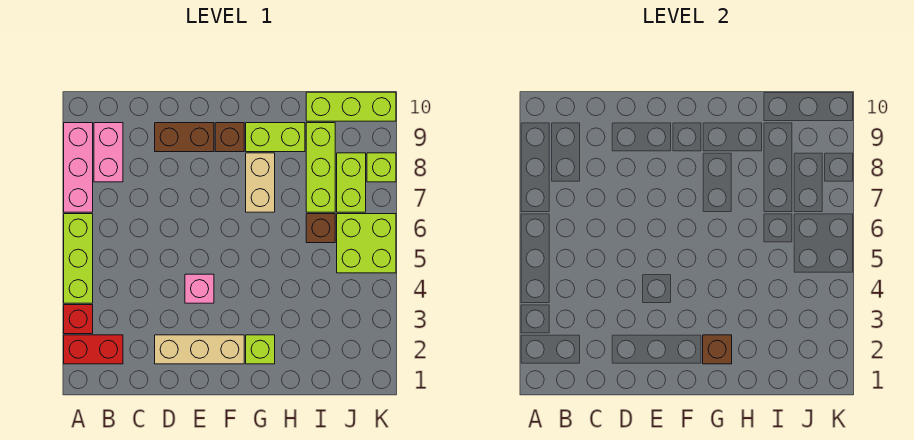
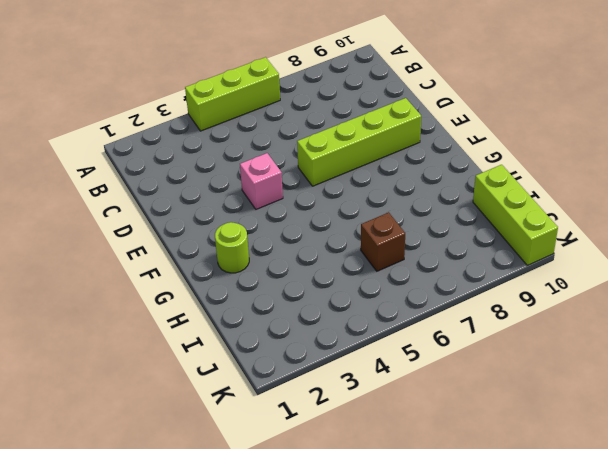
lime 1x4 brick [297,98,421,186] -> brown 1x2 brick [155,123,214,152]
lime 1x1 round brick [215,222,249,273] -> lime 1x1 brick [246,335,275,364]
none -> red 1x2 brick [64,335,123,364]
none -> red 1x1 brick [64,305,93,334]
none -> pink 1x3 brick [64,123,93,212]

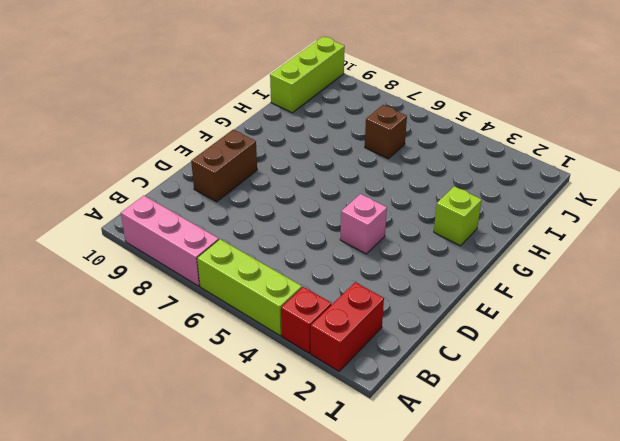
none -> pink 1x2 brick [94,123,123,182]
none -> tan 1x3 brick [155,335,244,364]
none -> brown 1x1 brick [215,123,244,152]

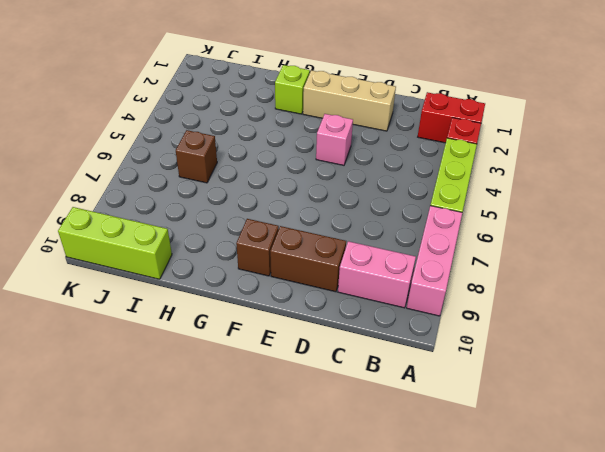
pink 1x2 brick [338,241,416,308] -> pink 1x2 brick turned to [94,123,123,182]
none -> tan 1x2 brick [246,153,275,212]
none -> lime 1x2 brick [246,123,305,152]
none -> lime 1x3 brick [306,123,335,212]

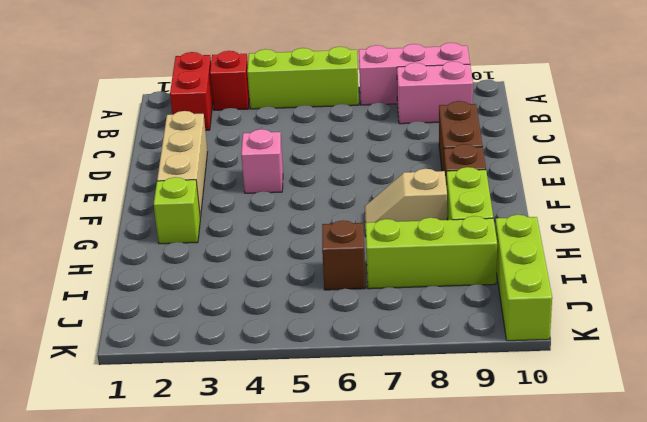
tan 1x2 slope [365,169,447,230] -> tan 1x2 brick [246,153,275,212]
none -> lime 2x2 brick [337,214,396,273]
none -> lime 1x2 brick [337,153,366,212]
none -> lime 1x1 brick [367,153,396,182]

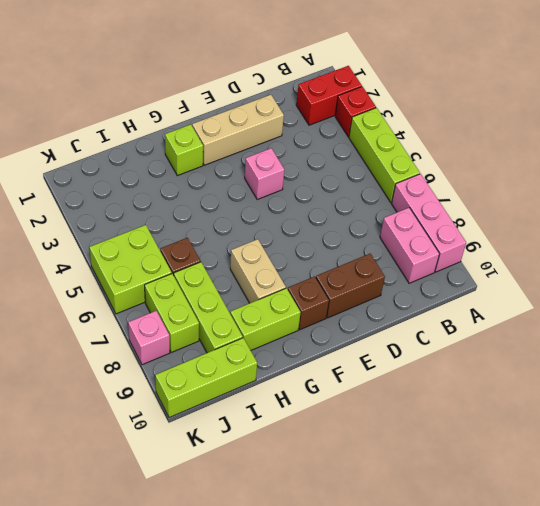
pink 1x1 brick [128,311,170,365] -> lime 1x1 brick [367,153,396,182]
none -> brown 1x1 brick [703,335,732,364]

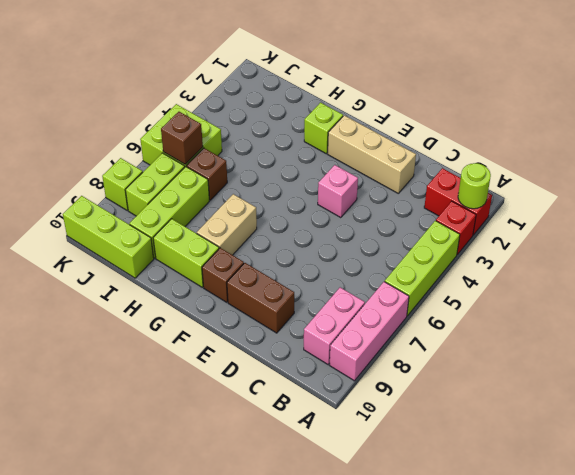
lime 1x1 round brick [458,163,491,209] -> none
brown 1x1 brick [161,112,203,164] -> brown 1x1 brick moved to [703,335,732,364]

